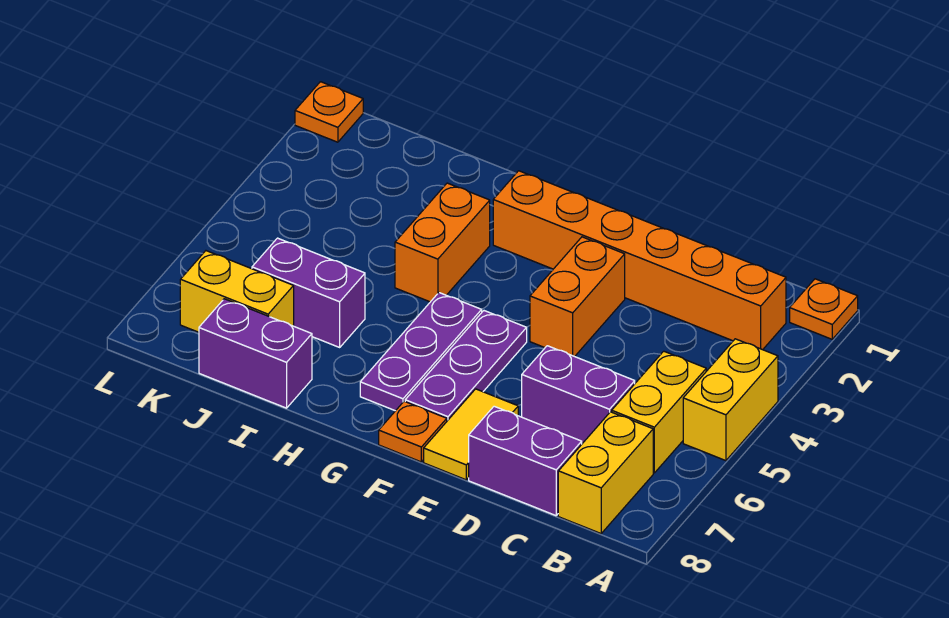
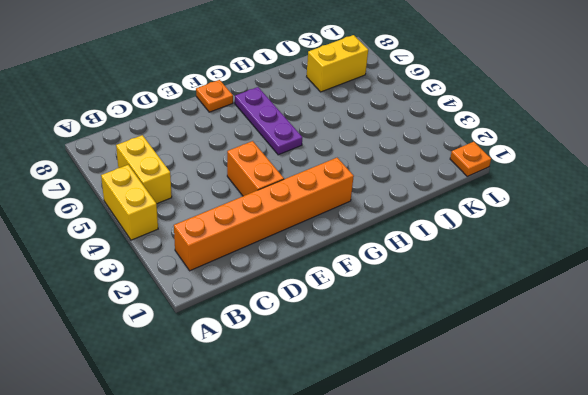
none -> orange 1x1 plate [790,279,858,339]
none -> yellow 1x2 brick [558,412,653,533]
none -> purple 1x2 brick [522,346,635,444]

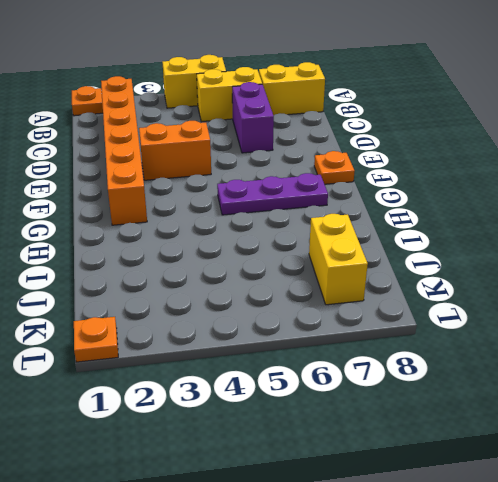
none -> purple 1x2 brick [469,406,582,516]
none -> yellow 1x2 tile [424,389,518,480]
none -> purple 1x3 plate [405,311,527,421]

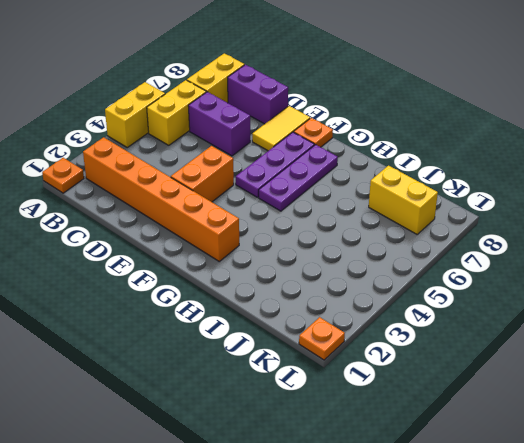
none -> orange 1x2 brick [395,183,490,302]
none -> purple 1x2 brick [252,238,365,347]
none -> purple 1x2 brick [199,299,312,408]

